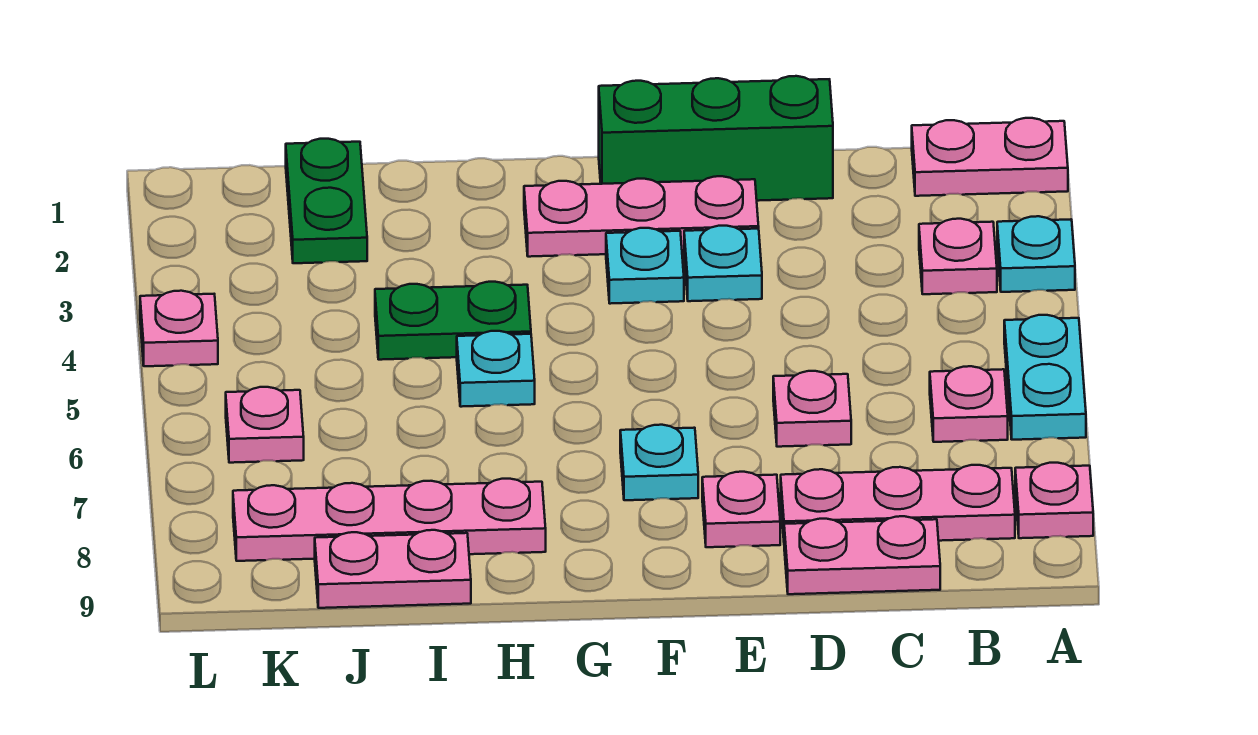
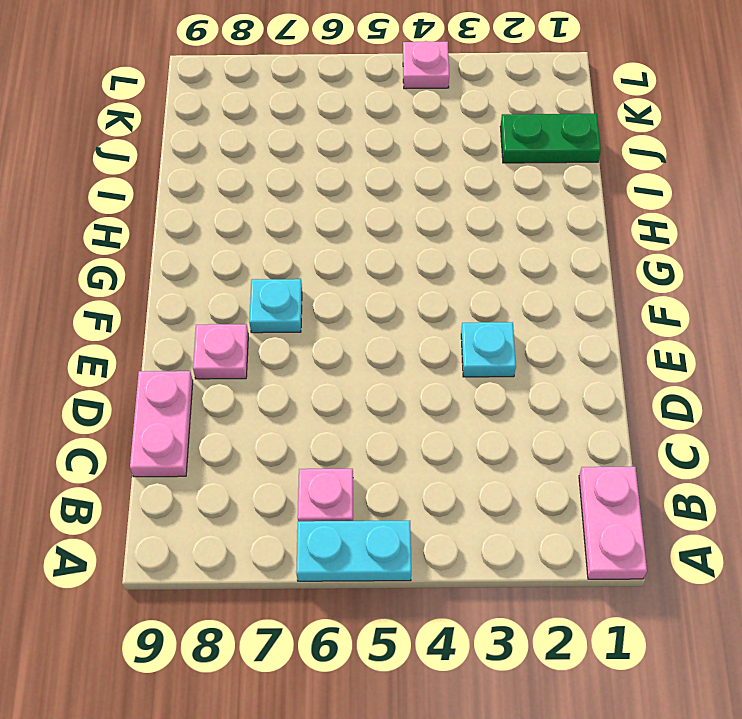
none -> cyan 1x1 plate [997,216,1075,292]
none -> pink 1x1 plate [1015,463,1093,538]
none -> pink 1x1 plate [919,219,997,294]

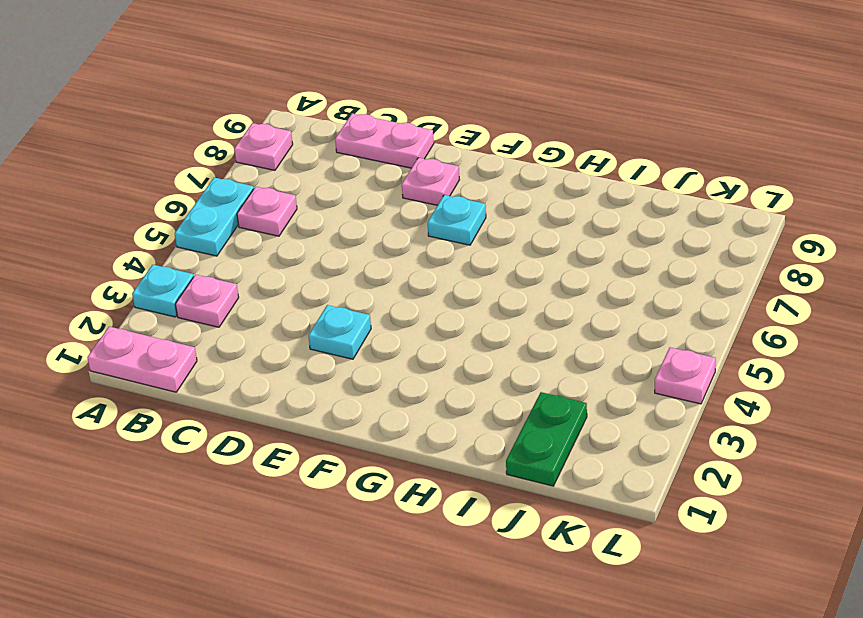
none -> pink 1x3 plate [781,465,1015,541]
none -> green 1x3 brick [599,76,833,201]
none -> pink 1x1 plate [773,371,851,447]

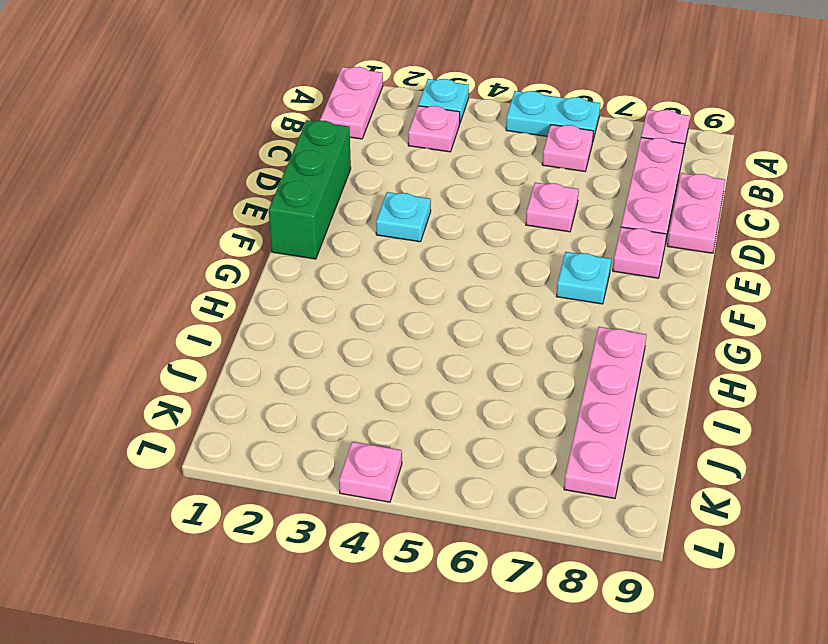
none -> pink 1x3 plate [524,176,759,257]
none -> cyan 1x1 plate [606,228,684,304]
none -> green 1x2 plate [375,282,531,360]

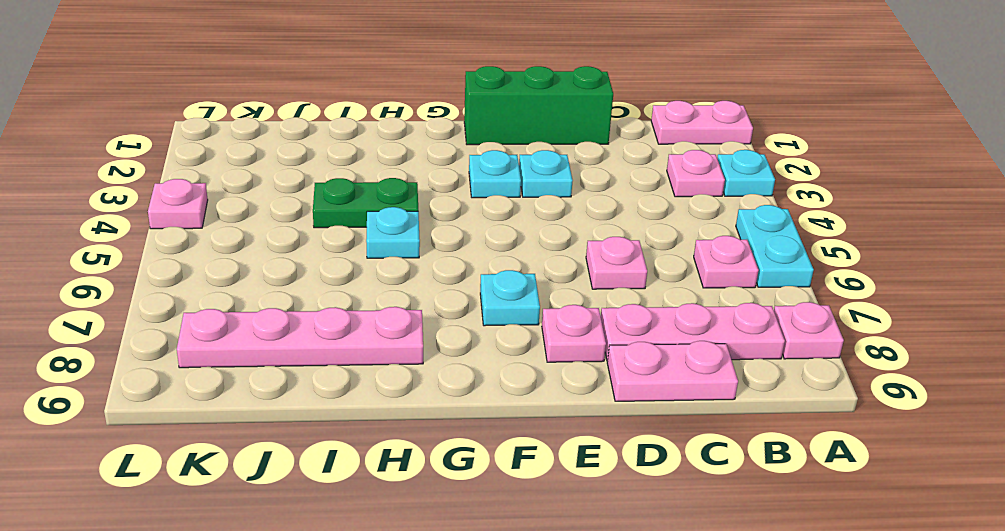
none -> pink 1x3 plate [524,176,759,257]
none -> pink 1x2 plate [315,530,471,608]
none -> green 1x2 plate [286,139,367,263]

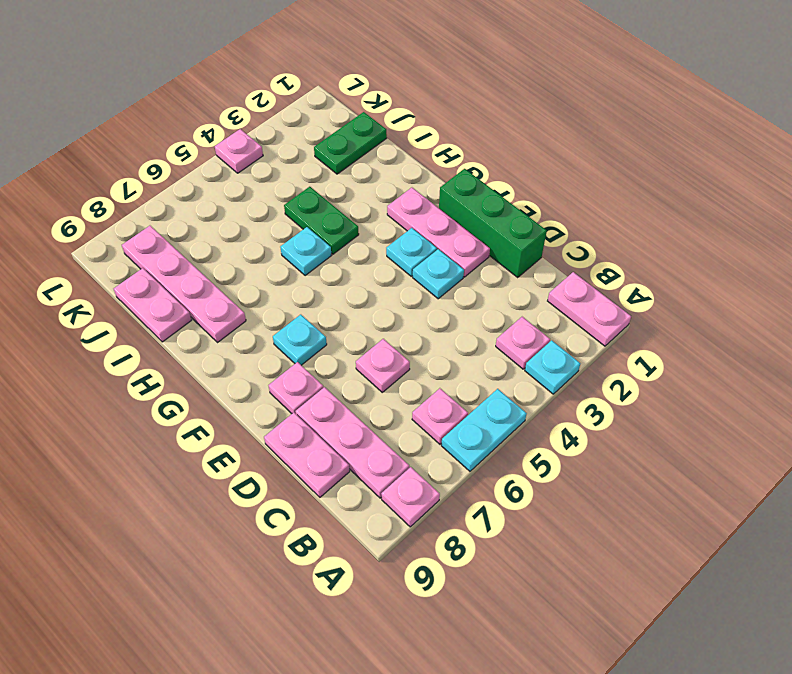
none -> pink 1x1 plate [226,387,304,463]

